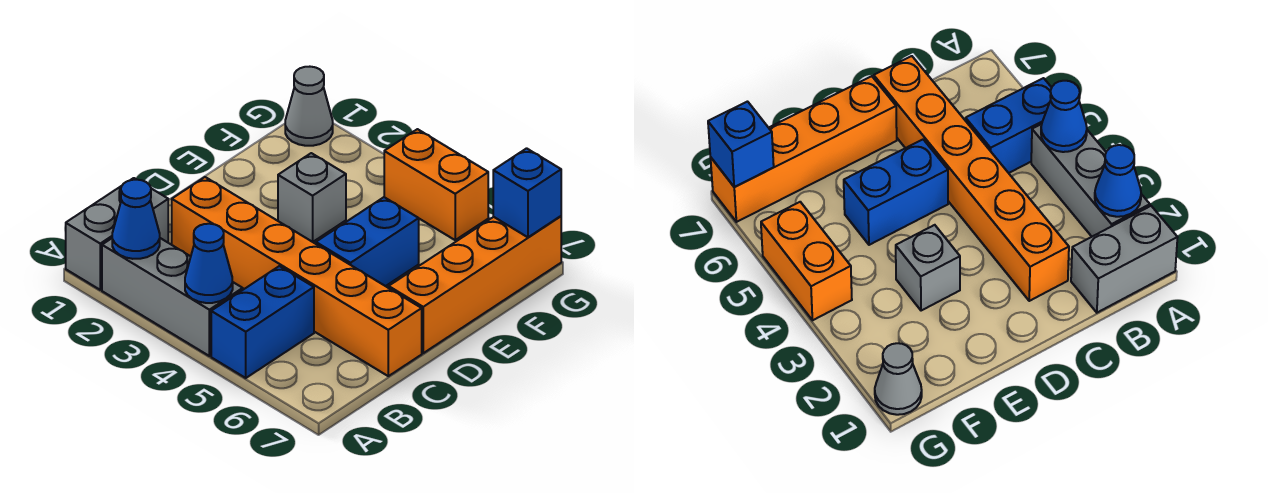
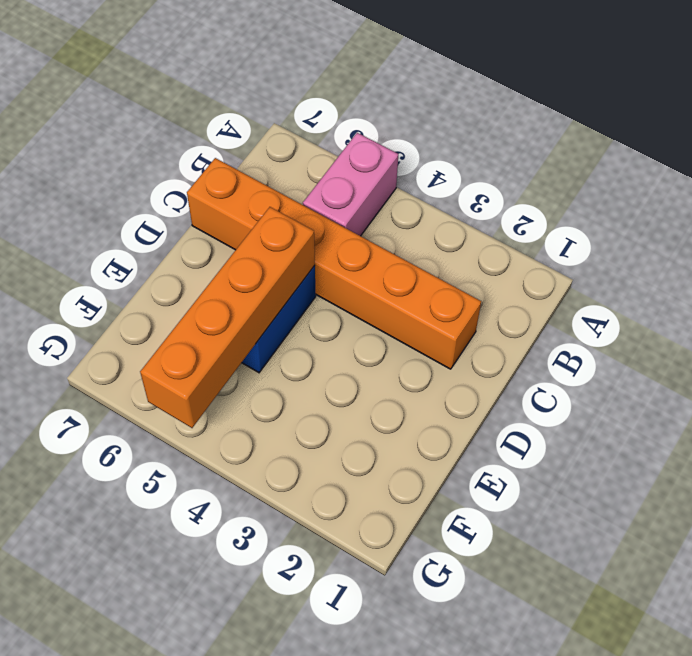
pink 1x2 brick [303,133,398,236] -> blue 1x2 brick [211,266,314,378]
orange 1x4 brick [140,207,315,428] -> orange 1x4 brick moved to [389,216,561,353]
none -> grey 1x2 brick [66,178,168,290]
none -> grey 1x3 brick [102,238,243,356]
none -> grey 1x1 brick [278,153,346,242]

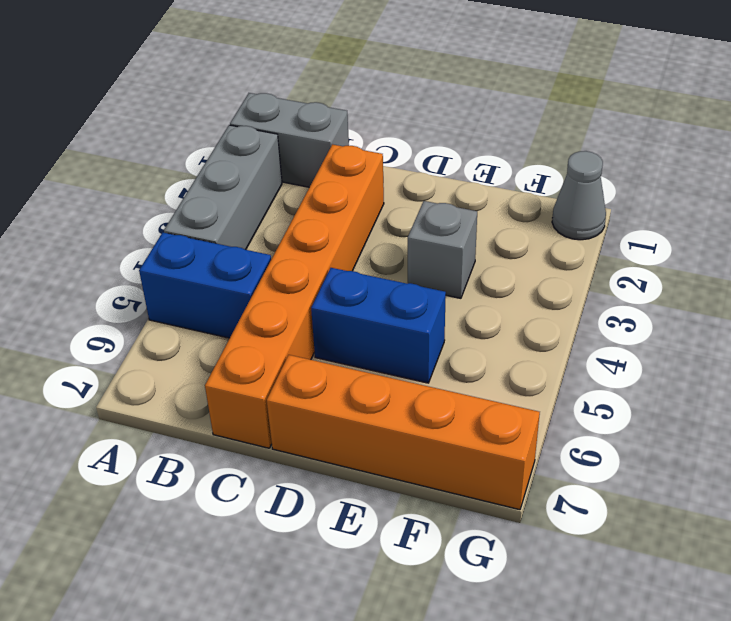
none -> orange 1x2 brick [384,129,488,240]
none -> blue 1x1 cone [112,180,160,259]
none -> blue 1x1 cone [185,224,233,303]

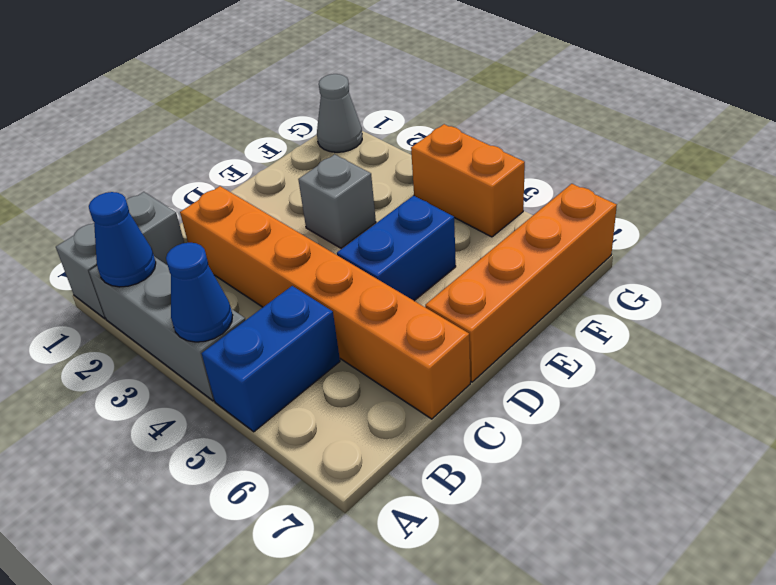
none -> blue 1x1 brick [493,148,561,237]

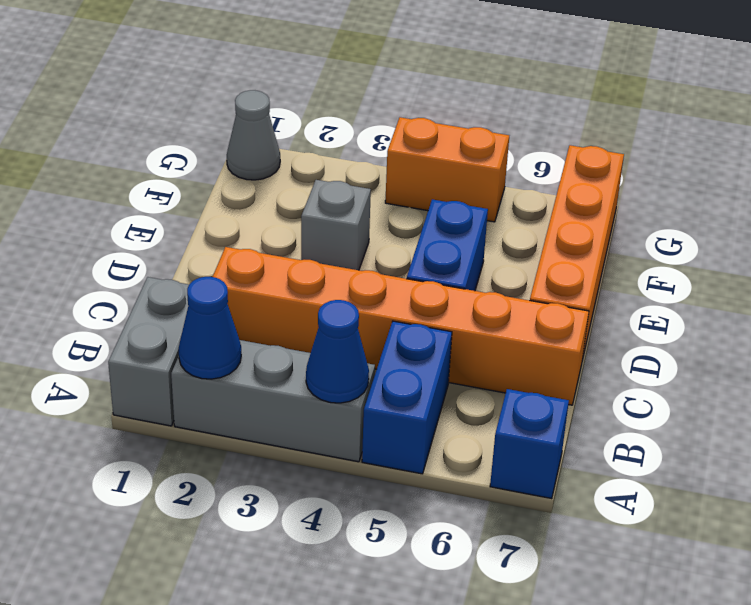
blue 1x1 brick [490,389,569,499] -> blue 1x1 brick moved to [493,148,561,237]

